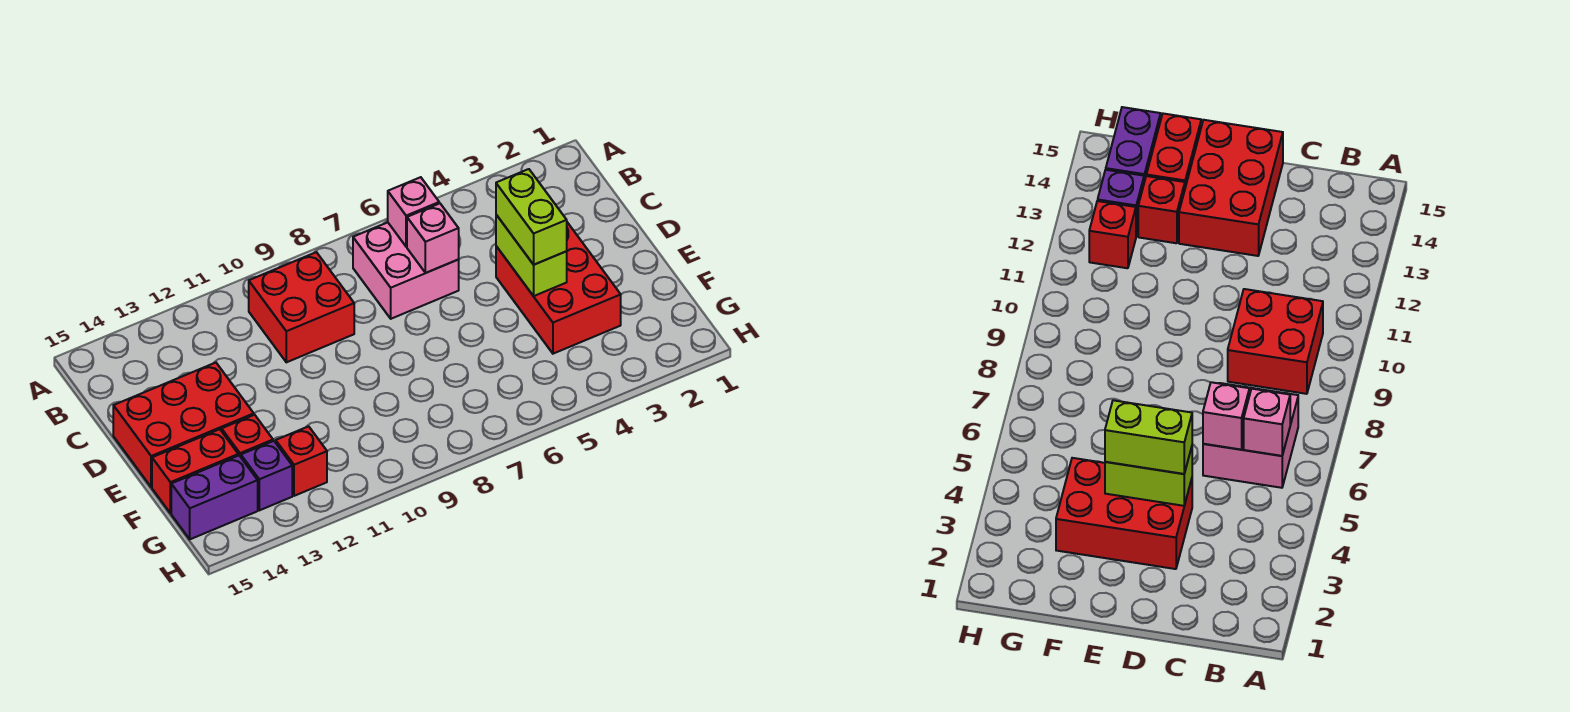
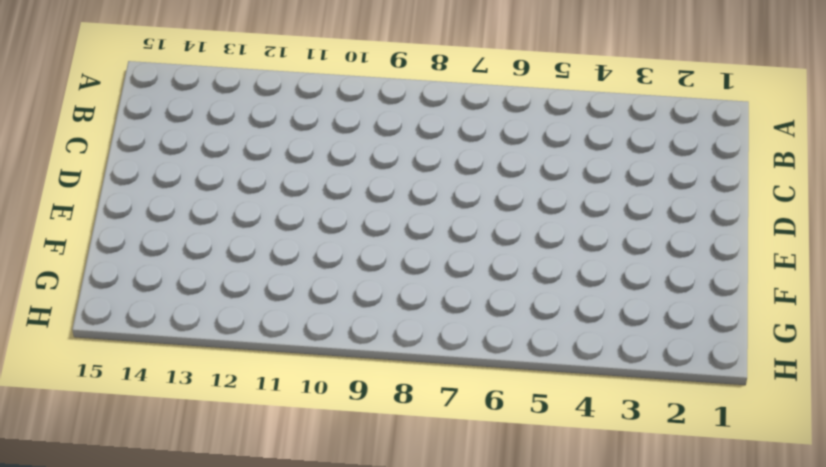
none -> pink 2x2 brick [353,222,459,319]
none -> red 2x2 brick [249,252,354,362]
none -> red 2x3 brick [496,222,621,354]

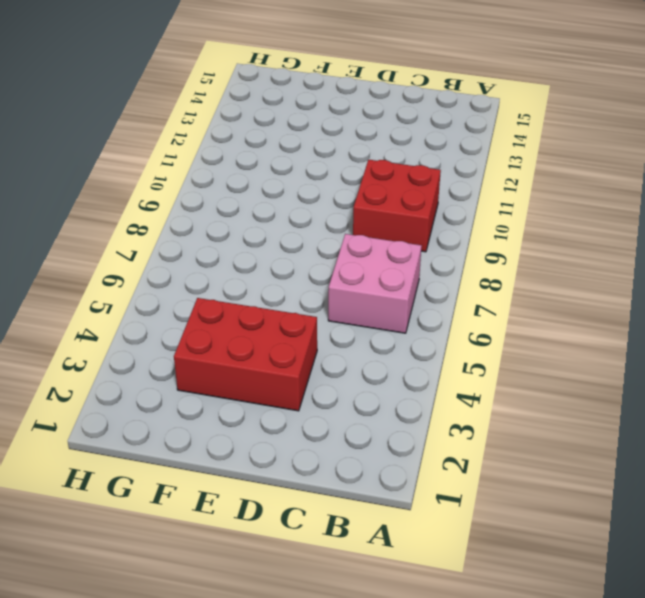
none -> red 2x3 brick [113,363,254,487]
none -> red 1x1 brick [222,415,273,457]
none -> red 1x2 brick [152,429,238,513]

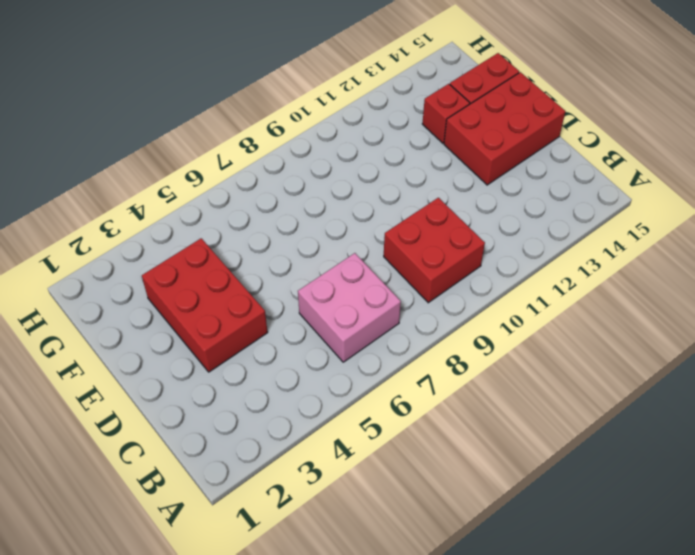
none -> red 1x1 brick [276,426,327,496]
none -> purple 1x1 brick [241,441,292,510]
none -> purple 1x2 brick [171,455,258,539]

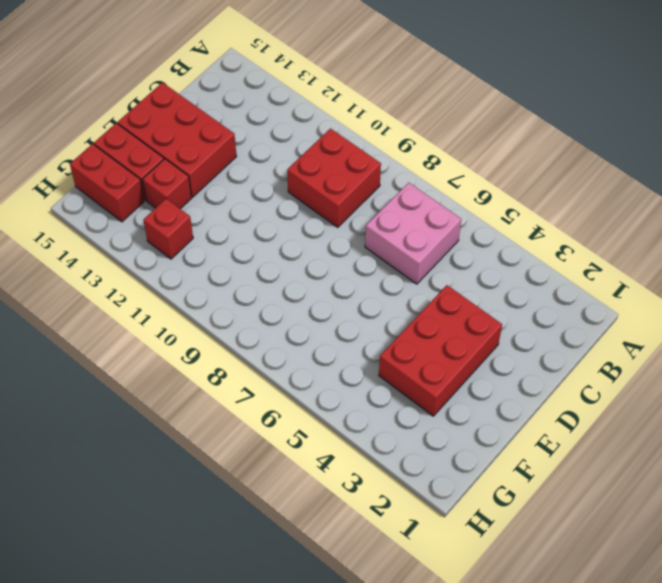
red 1x2 brick [70,144,144,222] -> purple 1x2 brick [171,455,258,539]
none -> purple 1x1 brick [241,441,292,510]
none -> pink 1x1 brick [388,177,439,247]
none -> pink 1x1 brick [407,203,459,273]

